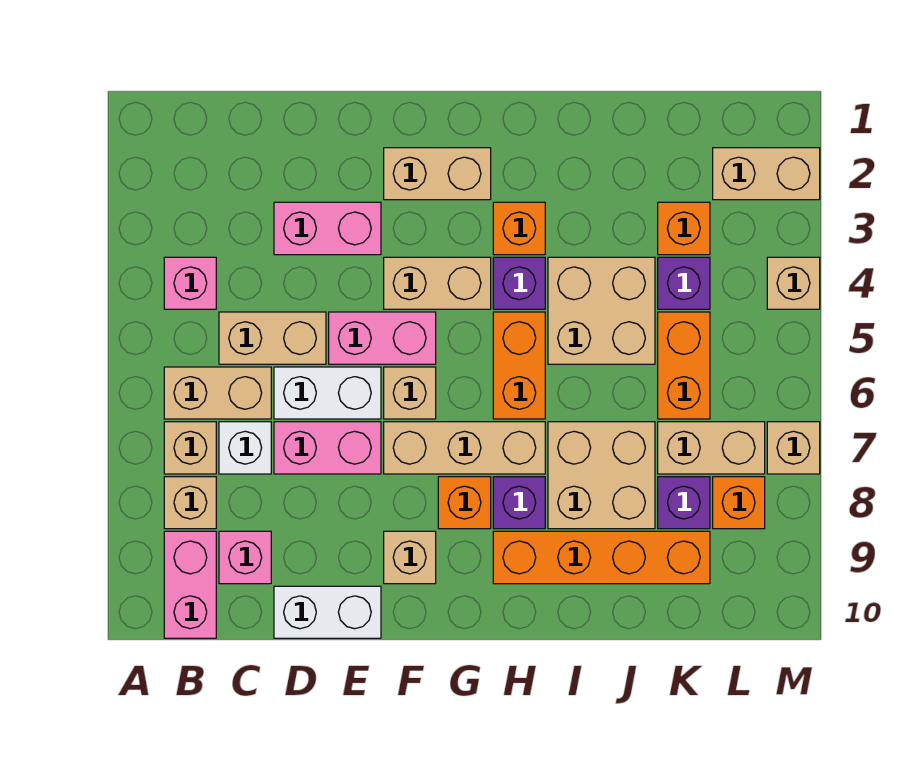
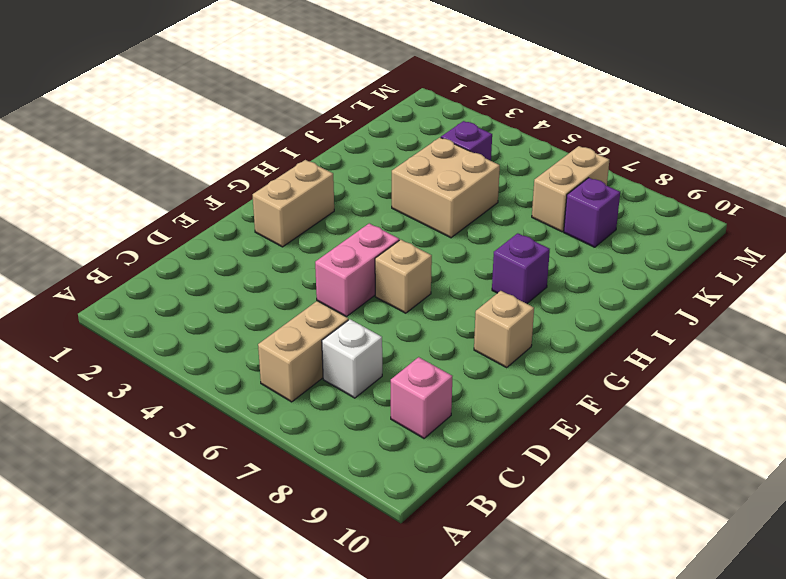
none -> pink 1x1 brick [164,257,216,309]
none -> tan 1x1 brick [164,422,216,474]
none -> tan 1x1 brick [164,477,216,529]
none -> pink 1x2 brick [164,531,216,638]

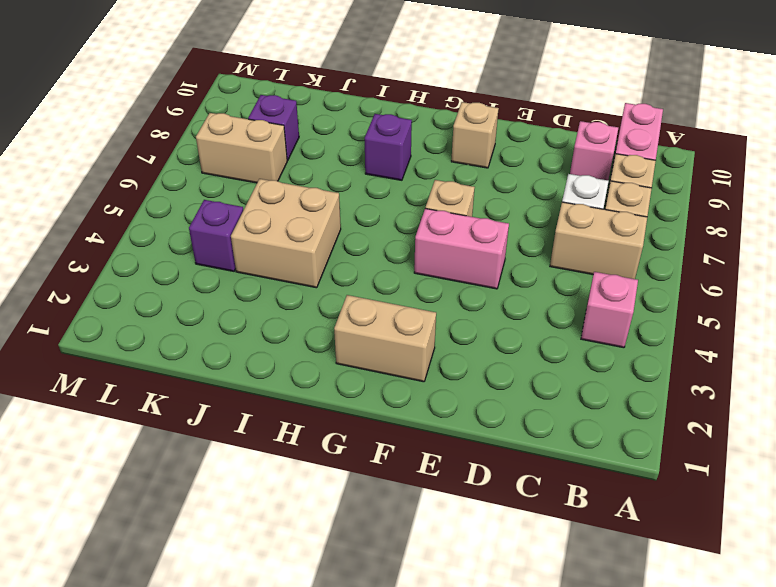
none -> tan 1x2 brick [219,312,326,364]
none -> pink 1x2 brick [274,202,381,255]
none -> white 1x2 brick [274,367,381,419]
none -> pink 1x2 brick [274,422,381,474]

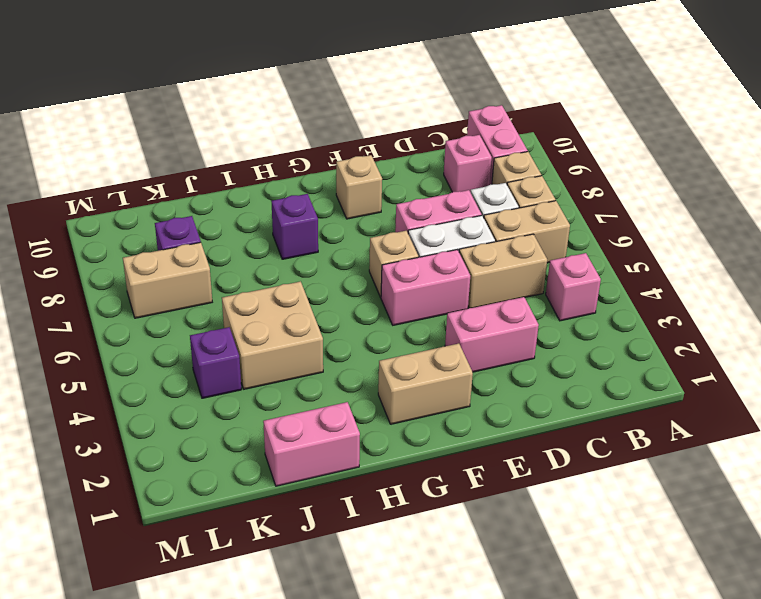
pink 1x2 brick [263,402,360,486] -> none
none -> white 1x2 brick [274,586,381,638]
none -> tan 1x2 brick [384,257,491,309]
none -> tan 1x3 brick [384,422,545,474]
none -> orange 1x1 brick [438,477,491,529]

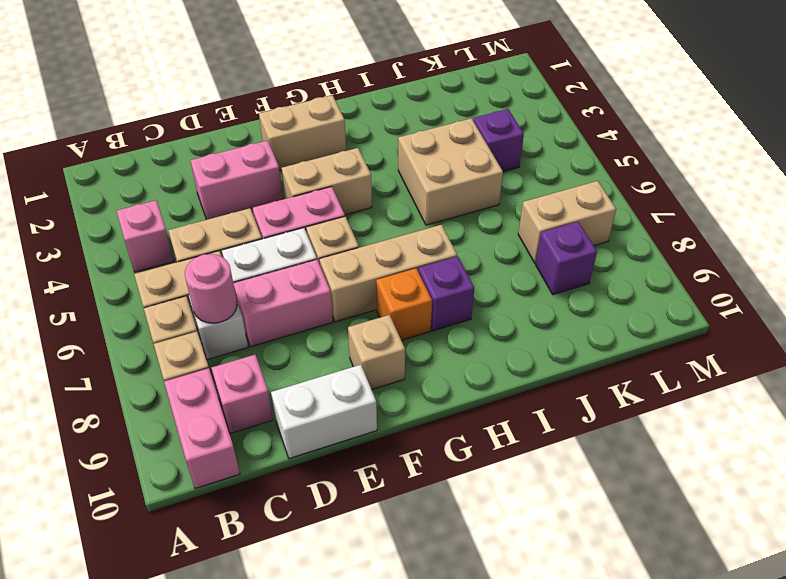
pink 1x1 round brick [185,254,237,323] -> none
none -> orange 1x1 brick [493,202,545,255]
none -> purple 1x1 brick [493,257,545,309]
none -> orange 1x2 brick [493,312,545,419]
none -> orange 1x4 brick [493,531,710,584]

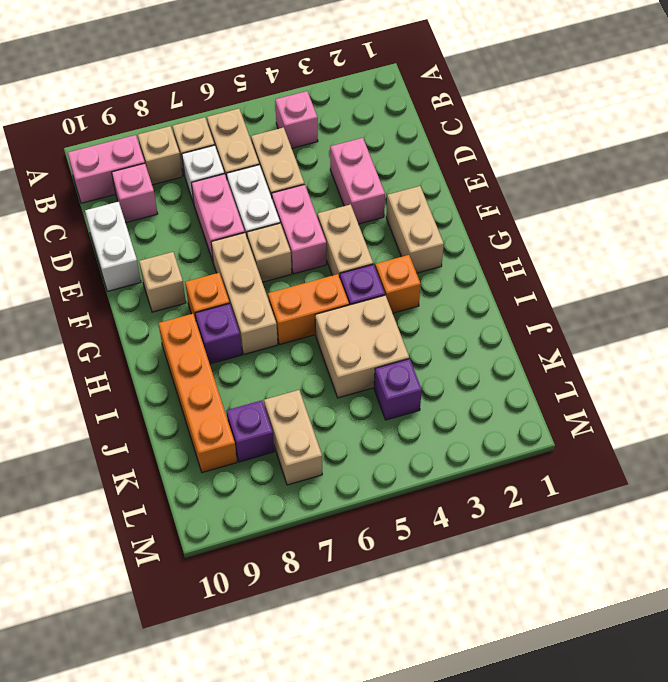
none -> tan 2x2 brick [548,422,655,529]
none -> orange 1x1 brick [658,202,710,255]
none -> orange 1x2 brick [658,312,710,419]
none -> tan 1x2 brick [713,148,820,200]

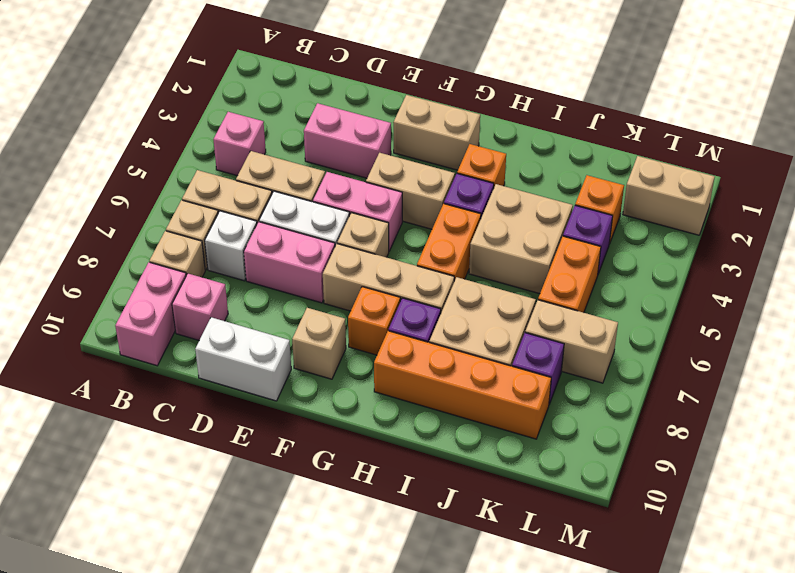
none -> orange 1x1 brick [713,477,765,529]
none -> tan 1x1 brick [767,257,820,309]
none -> tan 1x1 brick [767,422,820,474]

